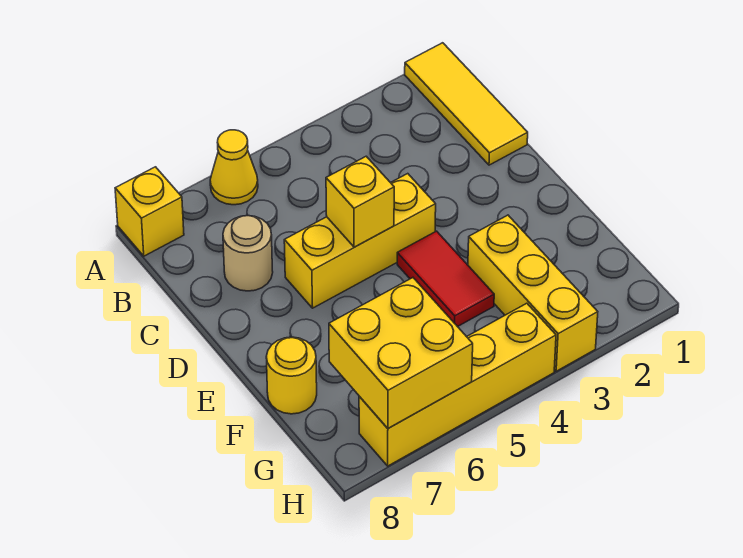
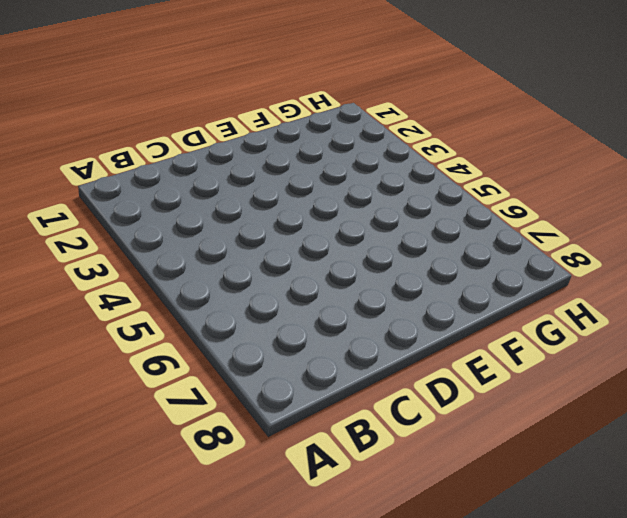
none -> yellow 1x3 tile [405,43,528,165]
none -> yellow 1x1 cone [210,130,258,205]

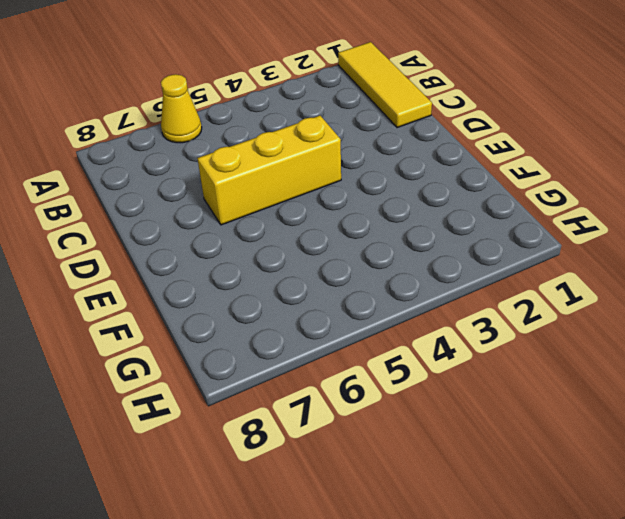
none -> yellow 1x1 brick [115,167,184,256]
none -> tan 1x1 round brick [223,216,273,291]

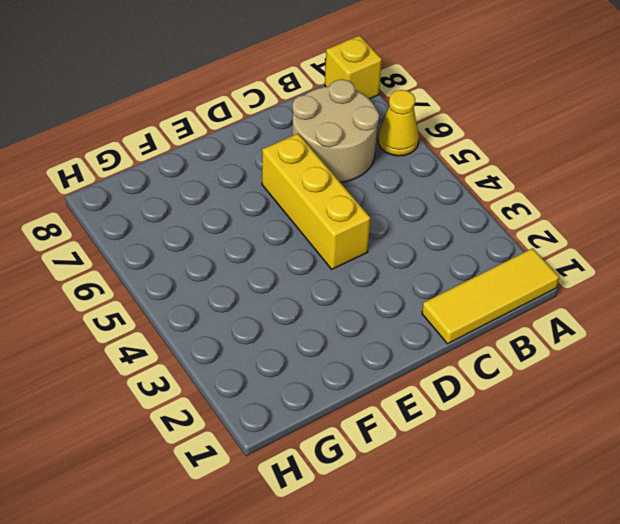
tan 2x2 round brick [292,79,379,182] -> tan 1x1 round brick [223,216,273,291]
none -> red 1x2 tile [397,231,494,327]
none -> yellow 1x3 brick [468,215,598,371]

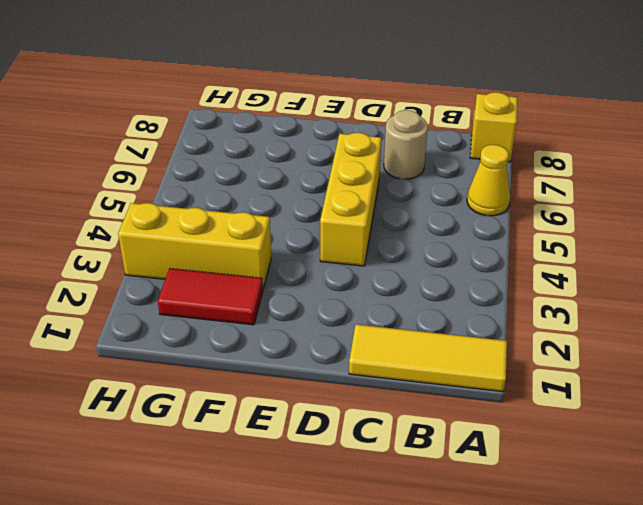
red 1x2 tile [158,268,263,325] -> red 1x2 tile moved to [397,231,494,327]
none -> yellow 1x1 round brick [266,337,317,414]
none -> yellow 1x4 brick [359,303,556,466]

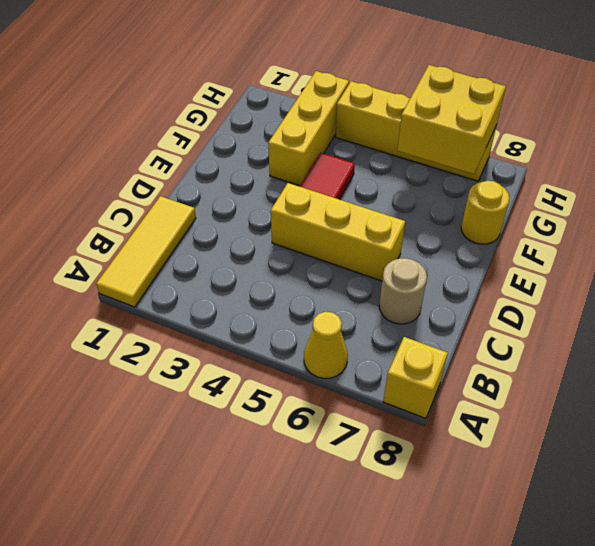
none -> yellow 1x1 brick [326,156,394,247]

